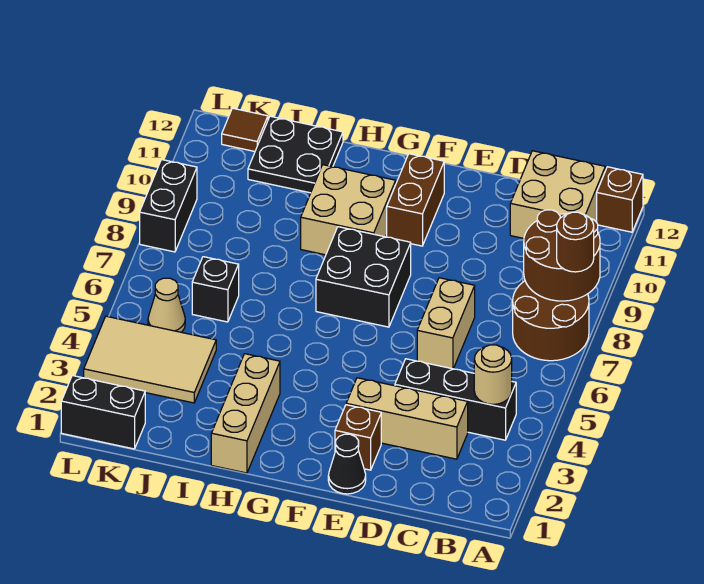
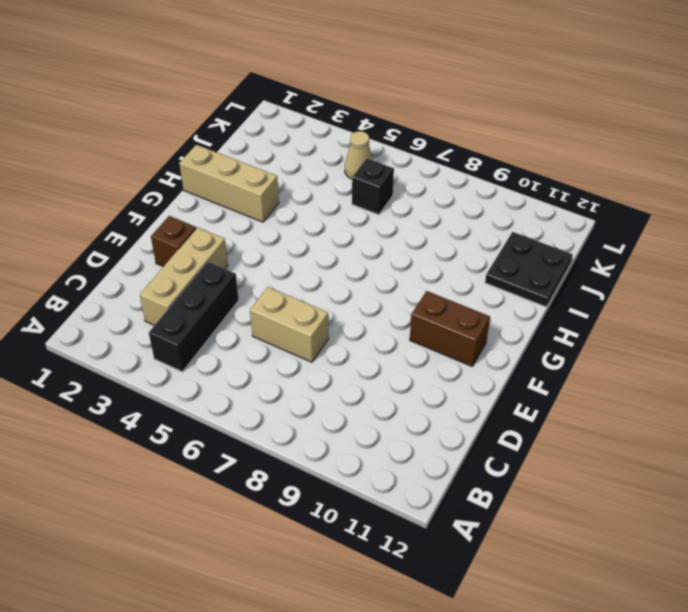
none -> brown 2x2 round brick [513,281,589,361]
none -> brown 1x1 brick [597,167,643,232]
none -> tan 2x2 brick [510,151,605,238]

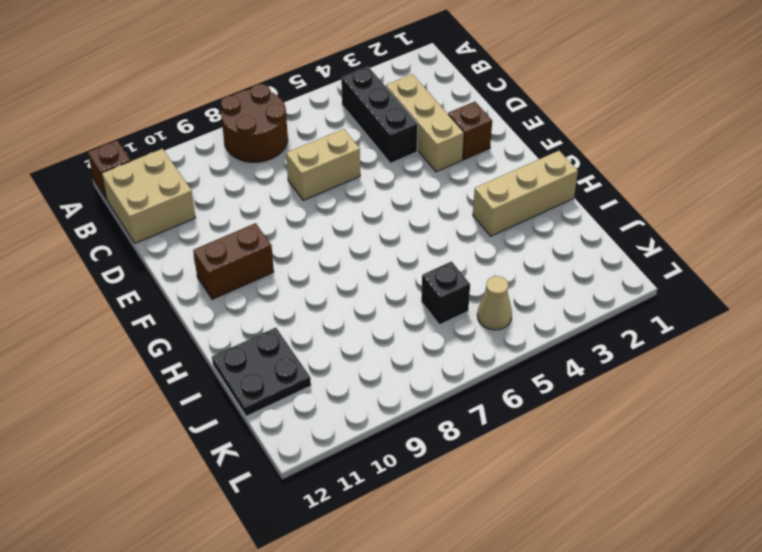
none -> black 1x1 cone [328,434,366,494]
none -> black 2x2 brick [316,227,411,327]
none -> tan 2x2 brick [301,165,396,255]

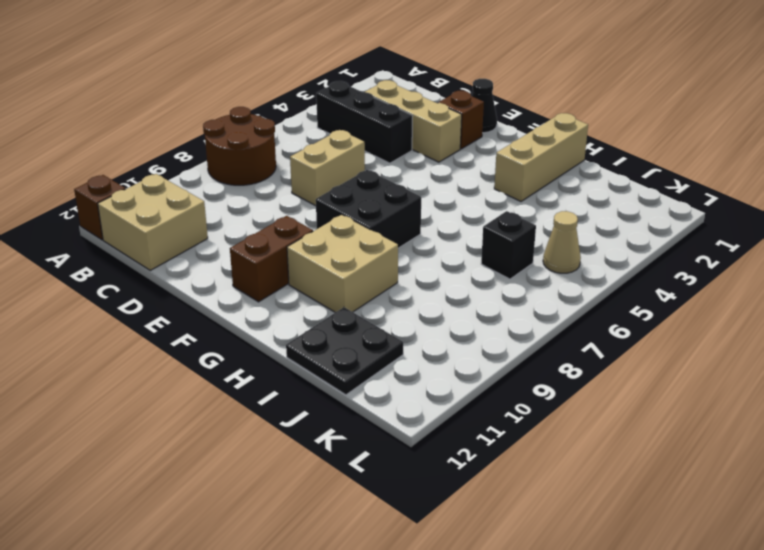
none -> tan 2x3 tile [84,316,216,403]
none -> black 1x2 brick [61,376,145,449]
none -> brown 1x1 tile [222,108,268,151]

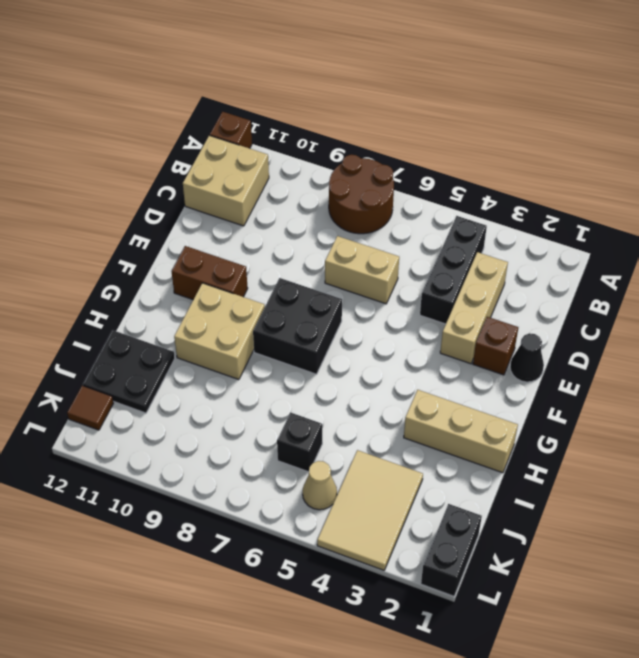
none -> black 1x2 brick [140,160,197,252]
none -> brown 2x2 round brick [524,210,600,301]
none -> tan 1x1 round brick [474,345,512,404]

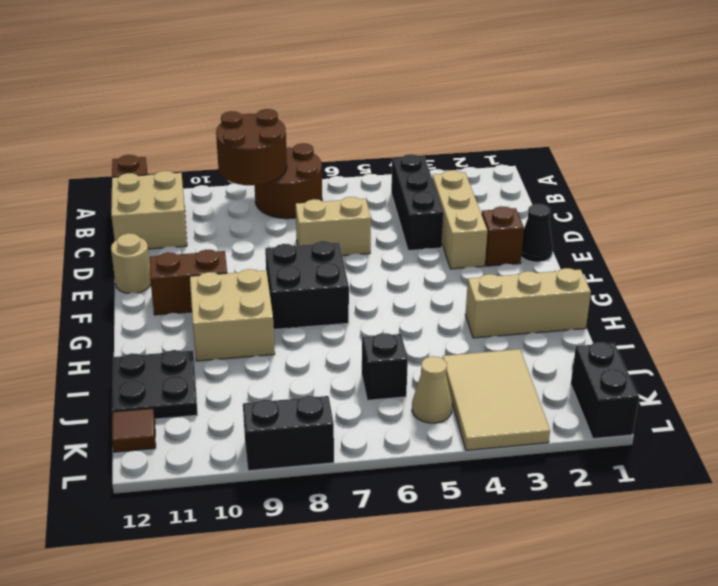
tan 1x1 round brick [111,233,151,293] -> tan 1x1 round brick moved to [474,345,512,404]
none -> brown 1x1 round brick [557,212,594,272]

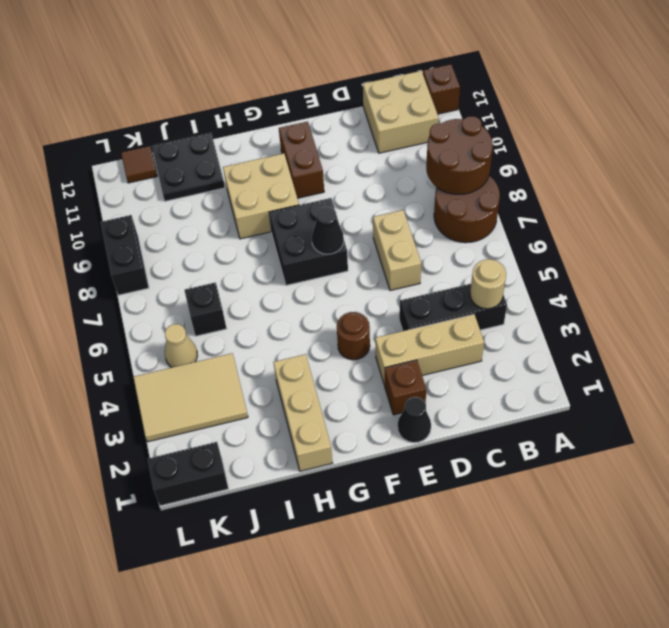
brown 1x1 round brick [337,312,370,360] -> brown 1x1 round brick moved to [557,212,594,272]
black 1x1 cone [312,207,344,254] -> none

